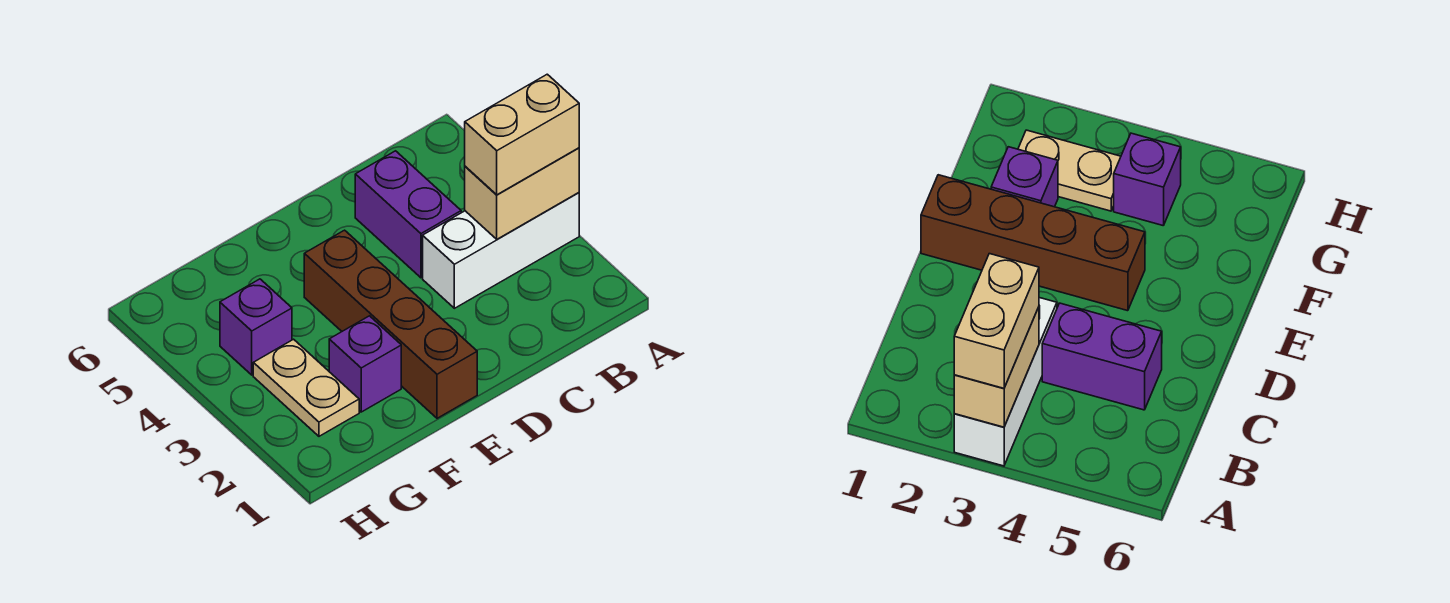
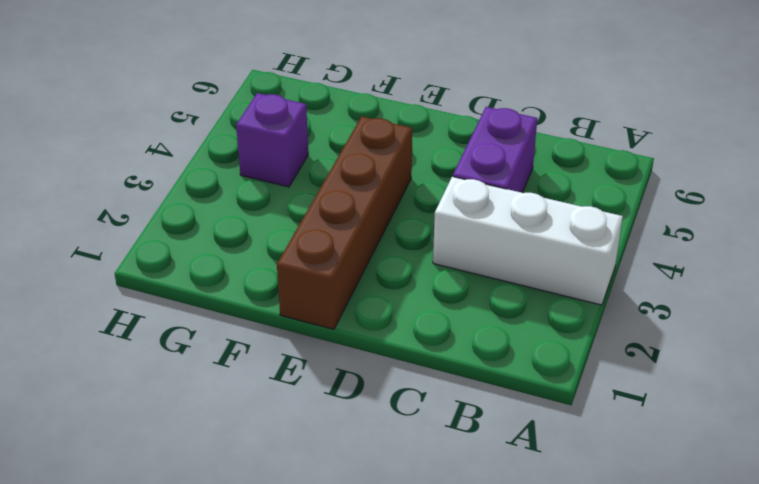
none -> purple 1x1 brick [329,316,401,412]
none -> tan 1x2 plate [253,339,359,436]

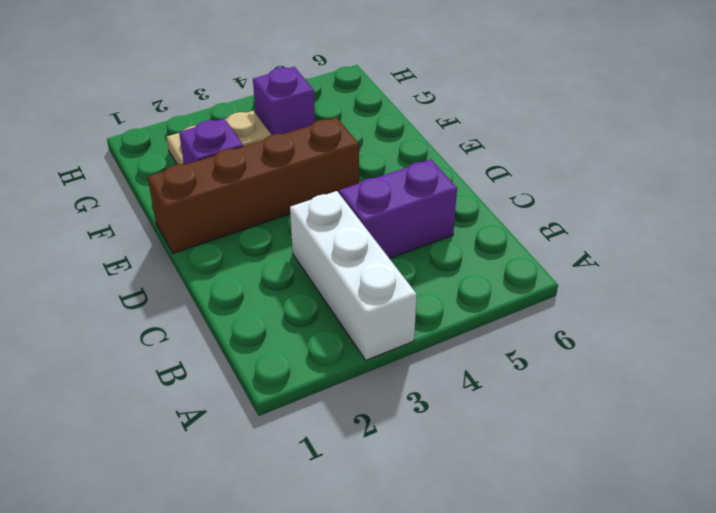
none -> tan 1x2 brick [465,148,579,239]
none -> tan 1x2 brick [465,74,579,195]

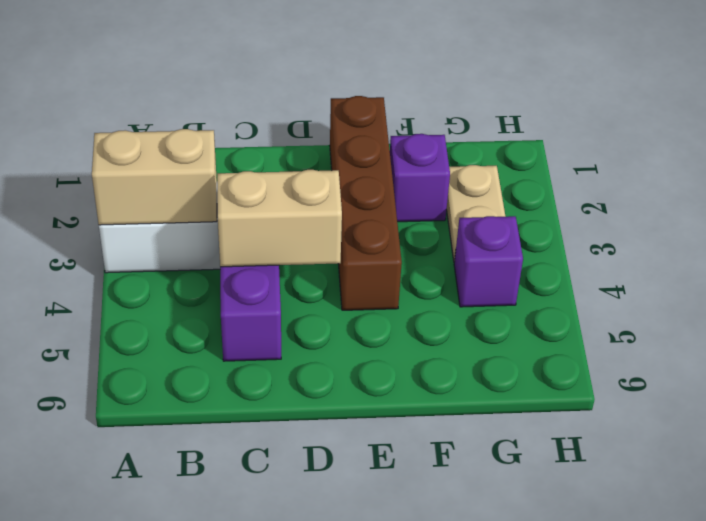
tan 1x2 brick [217,170,342,267] -> tan 1x2 brick moved to [465,74,579,195]

